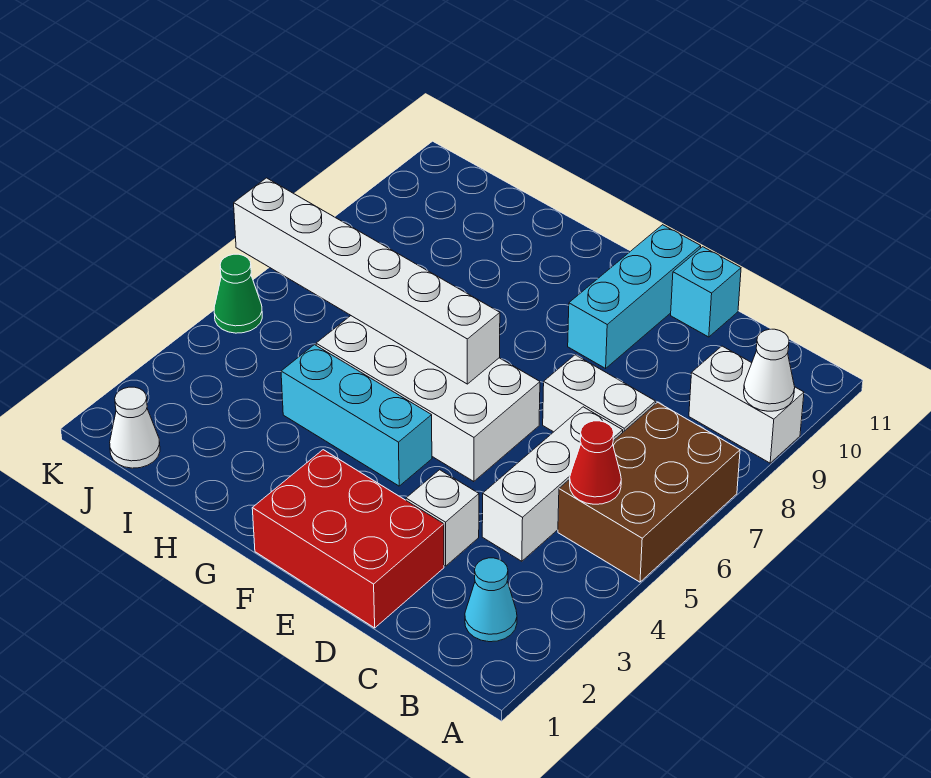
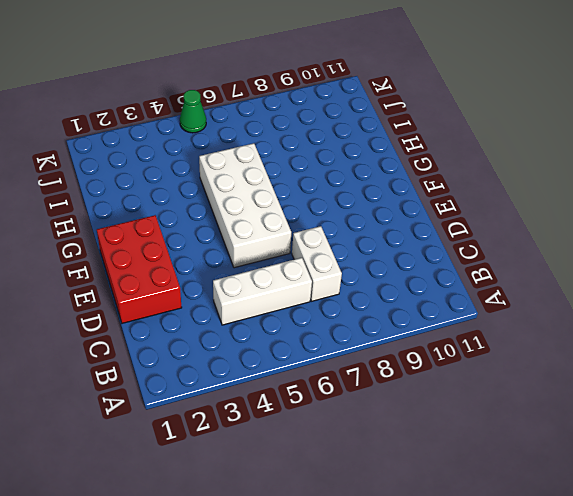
none -> brown 2x3 brick [558,402,740,582]
none -> white 1x2 brick [689,346,804,463]
none -> cyan 1x1 cone [465,558,517,642]

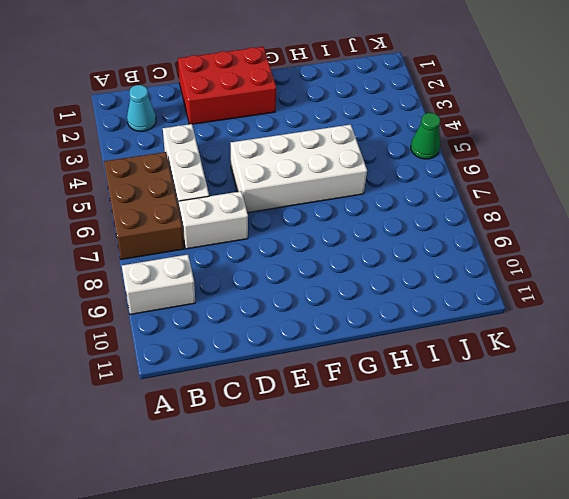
none -> white 1x1 brick [406,470,479,566]
none -> cyan 1x1 brick [671,247,741,337]
none -> cyan 1x3 brick [568,225,701,368]

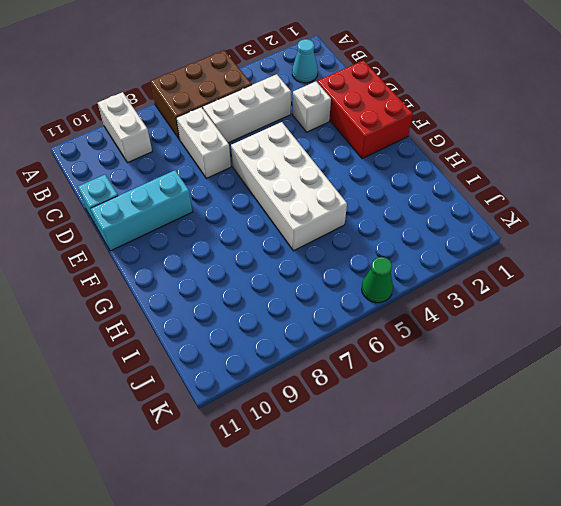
none -> cyan 1x3 brick [281,345,432,486]
none -> white 1x1 cone [110,387,160,468]
none -> white 1x1 cone [744,329,795,411]

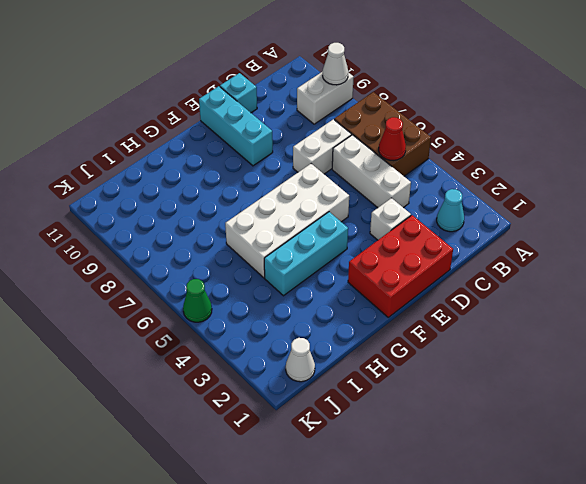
none -> white 1x6 brick [234,178,500,384]

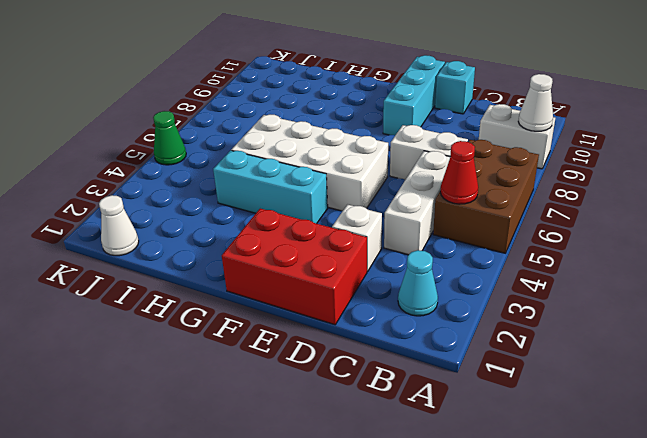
none -> white 1x6 brick [234,178,500,384]

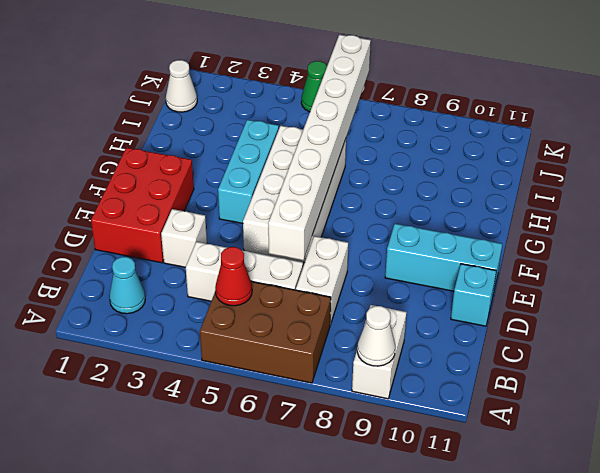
white 1x8 brick [268,35,371,260] -> white 1x6 brick [234,178,500,384]

